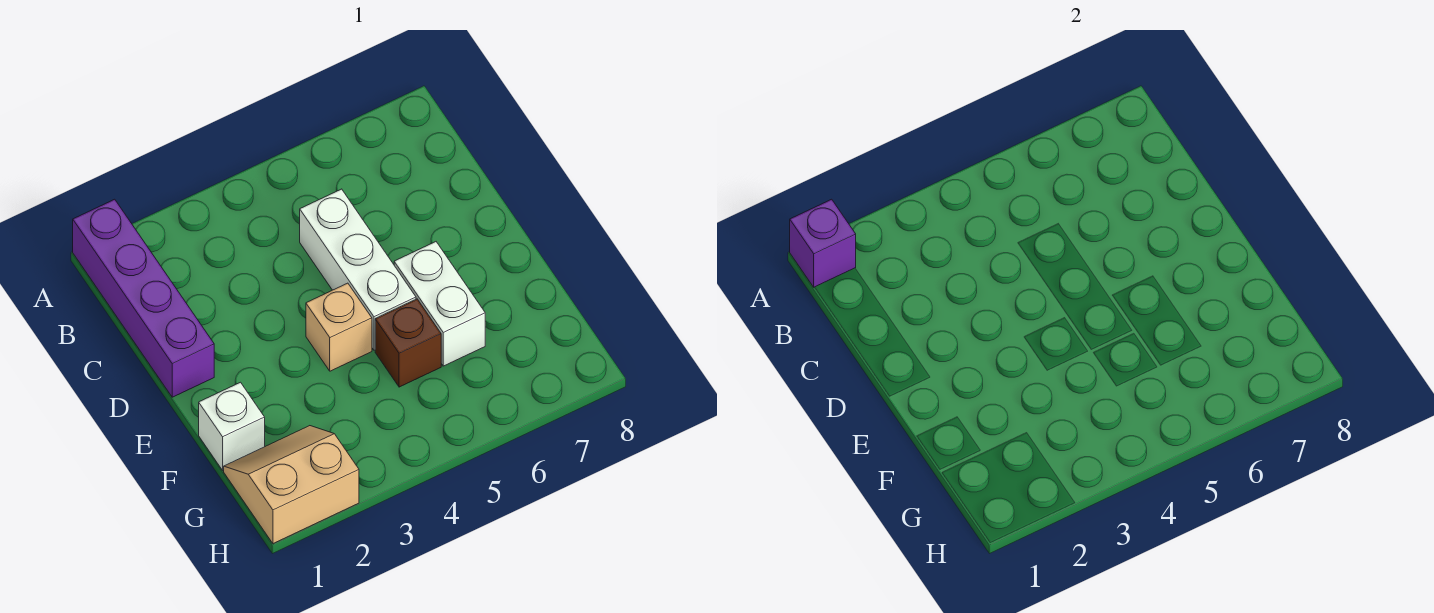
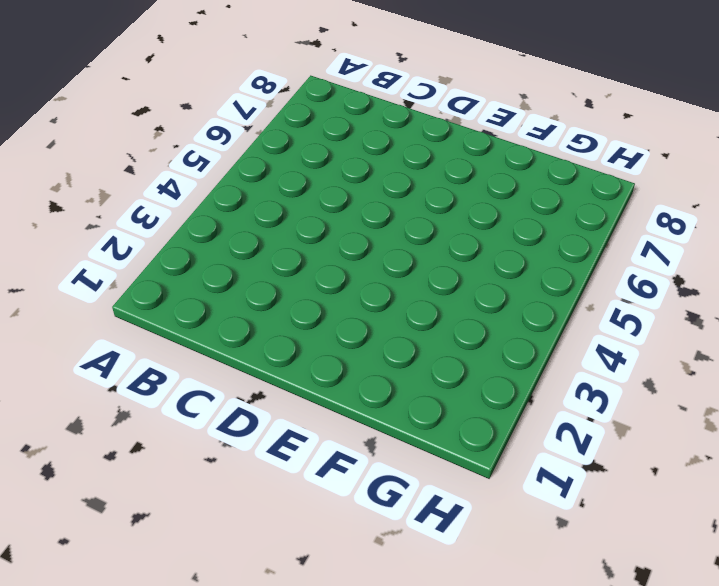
none -> purple 1x4 brick [73,199,214,397]
none -> white 1x3 brick [300,189,416,350]

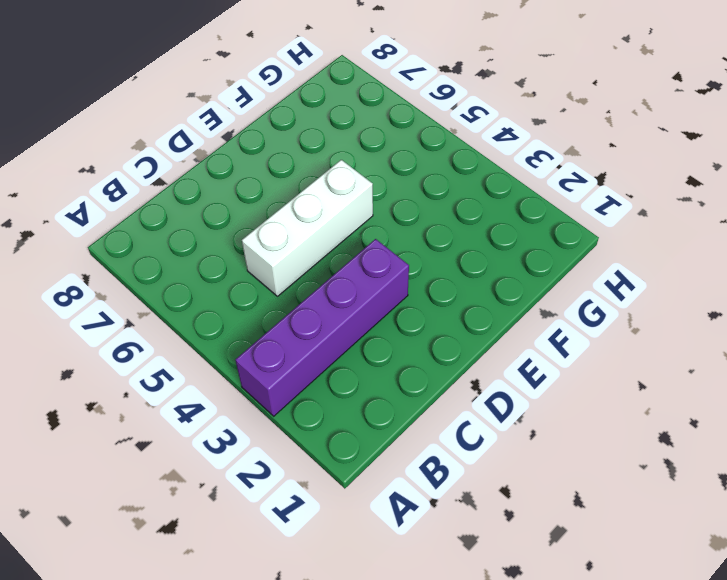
purple 1x4 brick [235,239,409,416] -> purple 1x4 brick moved to [73,199,214,397]
none -> tan 1x1 brick [306,283,372,371]
none -> white 1x2 brick [394,242,485,366]

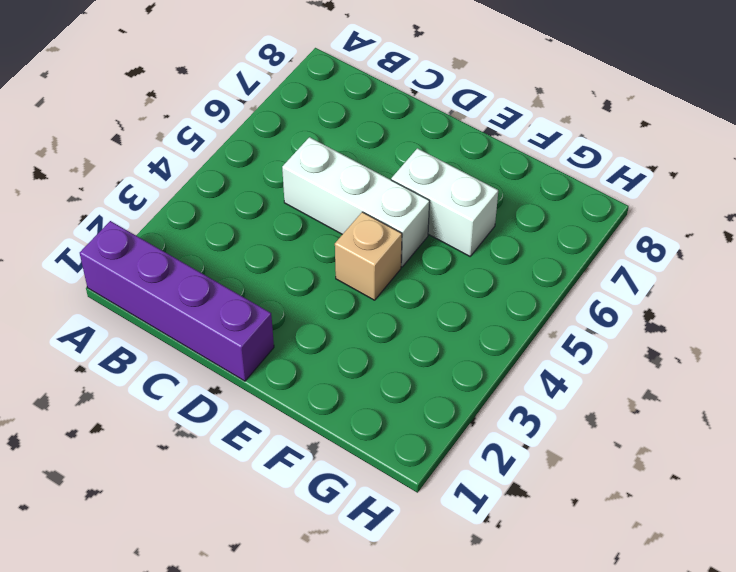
none -> white 1x1 brick [199,382,265,470]
none -> brown 1x1 brick [375,299,441,387]

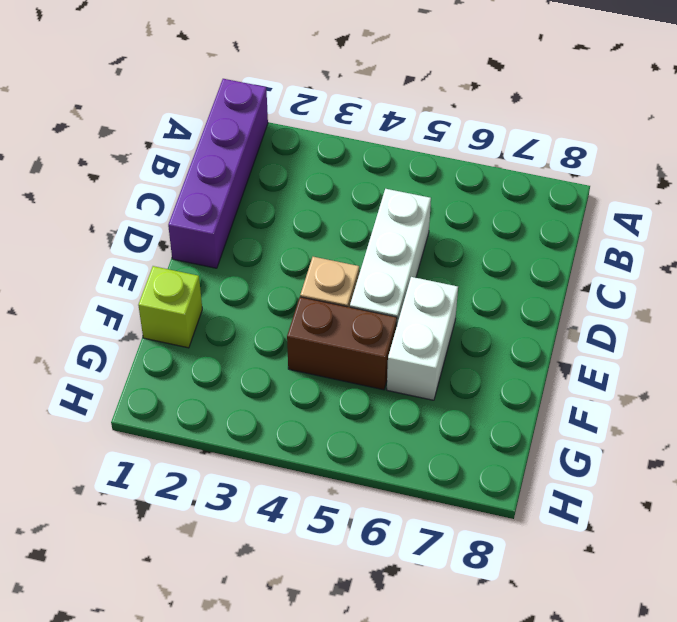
lime 1x1 brick [138,266,202,348] -> white 1x1 brick [199,382,265,470]
brown 1x2 brick [287,297,397,390] -> brown 1x1 brick [375,299,441,387]
none -> tan 2x2 slope [224,426,359,544]
none -> purple 1x1 brick [790,199,856,287]

